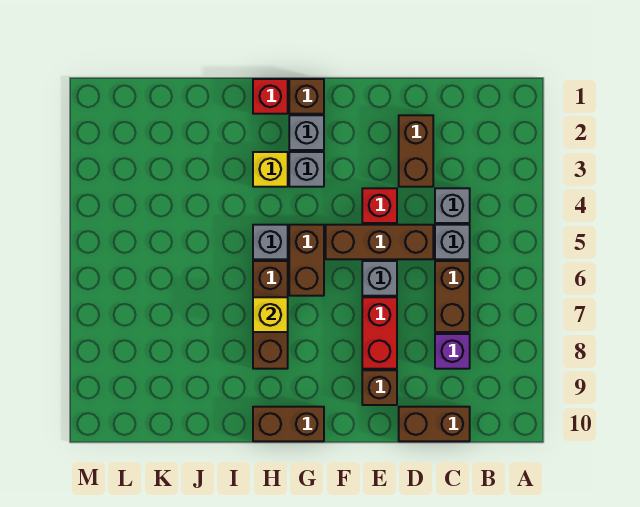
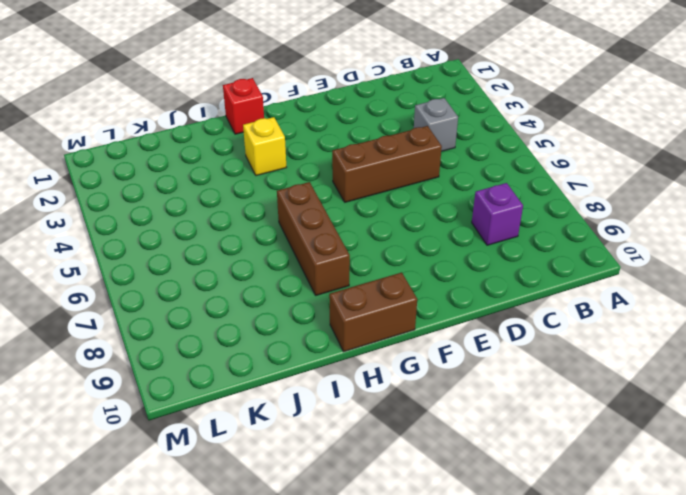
none -> grey 1x1 brick [435,225,470,259]
none -> brown 1x2 brick [435,261,470,332]
none -> brown 1x2 brick [399,407,470,441]

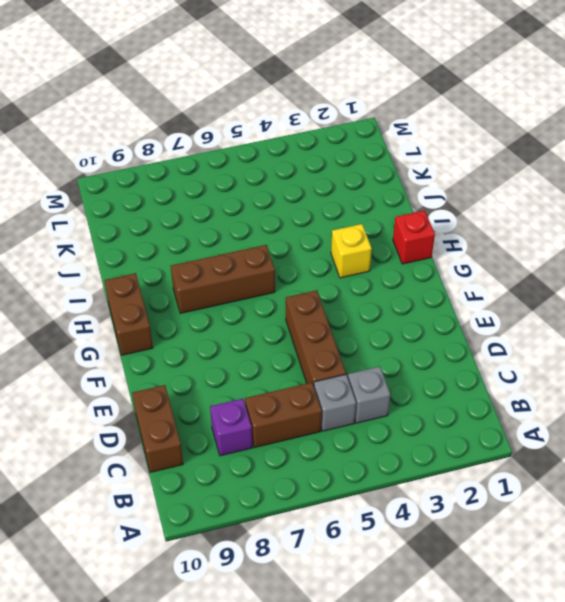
none -> brown 1x2 brick [399,115,433,187]
none -> red 1x1 brick [362,188,397,223]
none -> grey 1x1 brick [362,261,397,296]

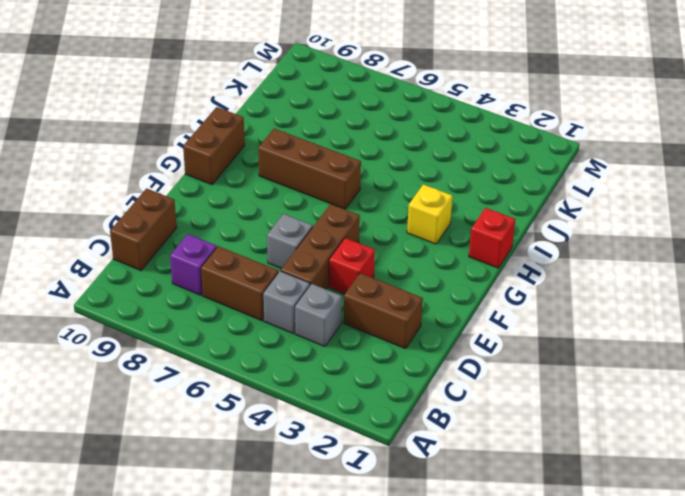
none -> red 1x2 brick [362,297,397,369]
none -> brown 1x1 brick [362,370,397,405]
none -> brown 1x1 brick [289,79,324,114]

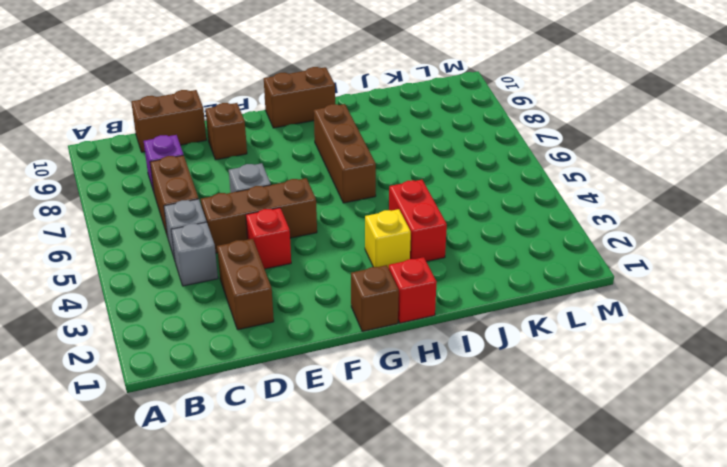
red 1x2 brick [389,180,447,262] -> red 1x2 brick moved to [362,297,397,369]
none -> grey 1x1 brick [289,115,324,150]
none -> grey 1x1 brick [289,152,324,187]
none -> brown 1x2 brick [289,225,324,296]

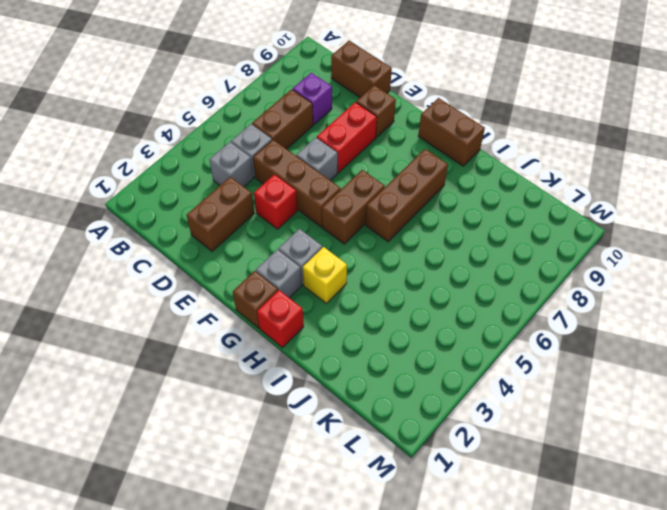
none -> grey 1x1 brick [253,225,288,259]
none -> yellow 1x1 brick [253,297,288,332]

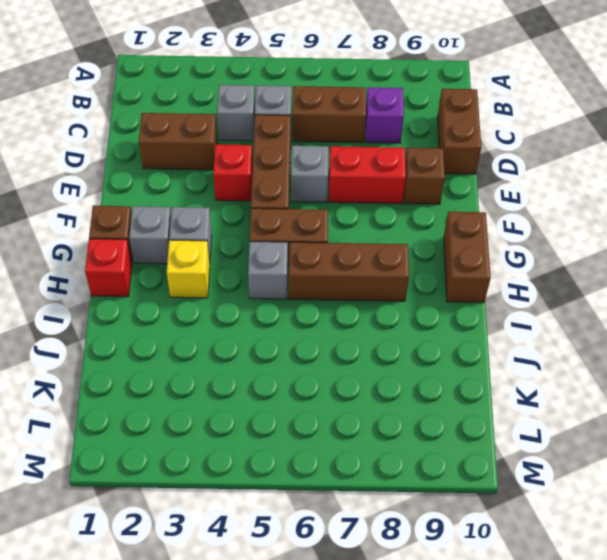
none -> yellow 1x1 brick [253,297,288,332]

